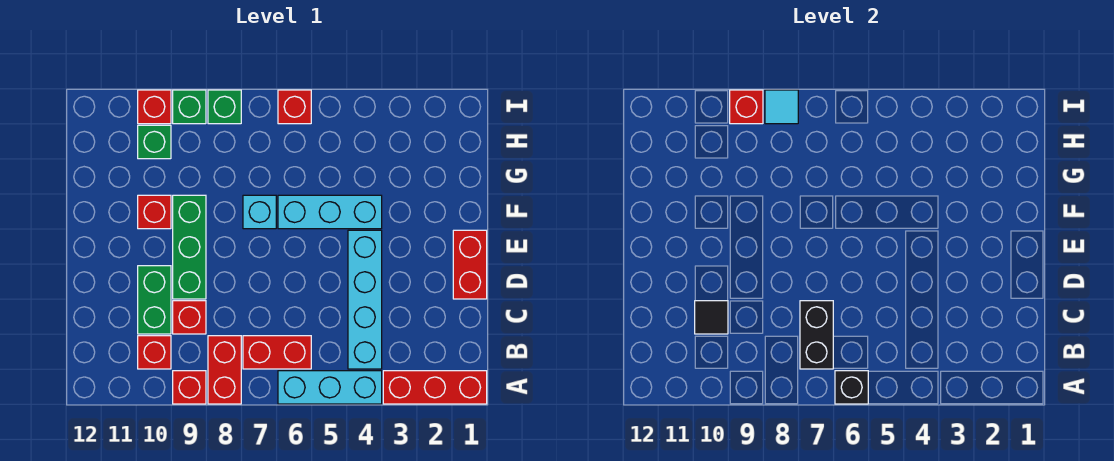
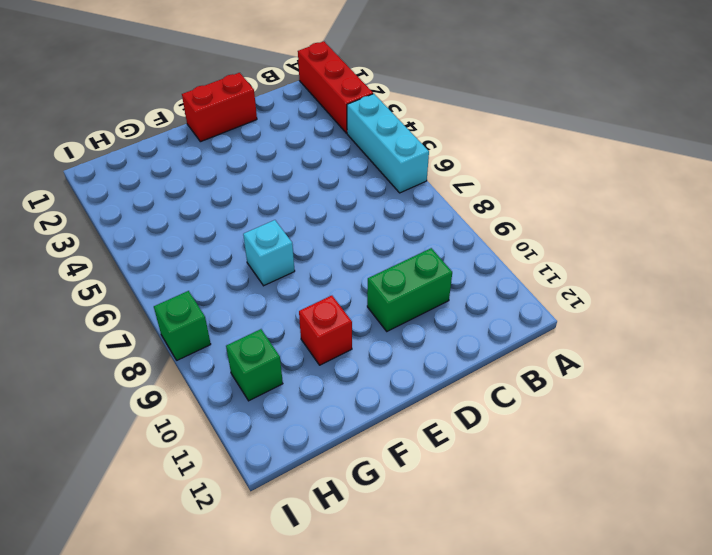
none -> red 1x2 brick [208,336,241,404]
none -> red 1x1 brick [173,371,206,404]
none -> cyan 1x4 brick [348,230,382,369]

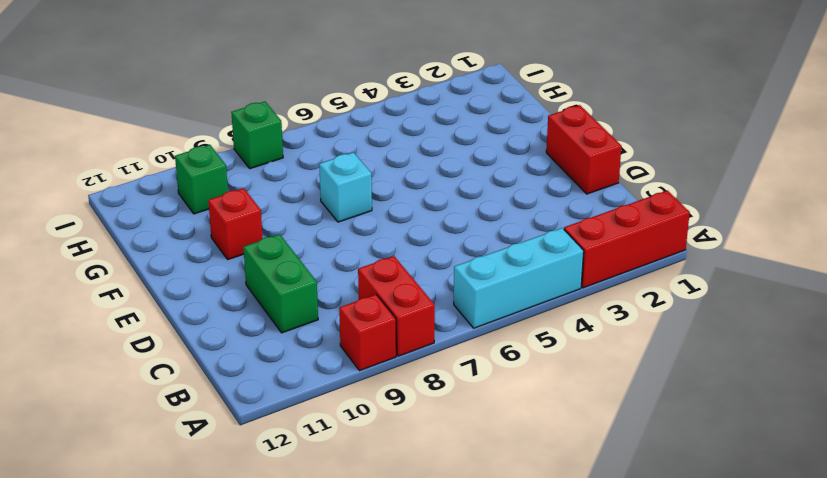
none -> cyan 1x4 brick [348,230,382,369]
none -> red 1x2 brick [243,336,311,369]
none -> red 1x1 brick [138,336,171,369]

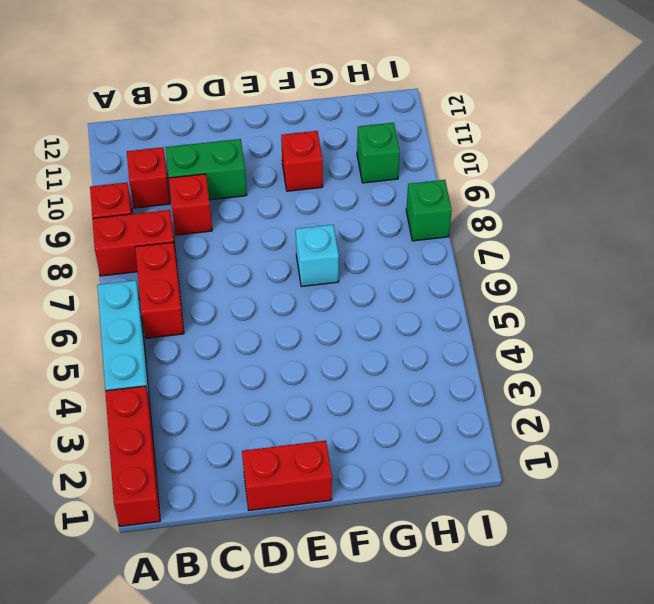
none -> cyan 1x4 brick [348,230,382,369]
none -> green 1x3 brick [173,195,206,299]
none -> cyan 1x3 brick [278,195,382,229]

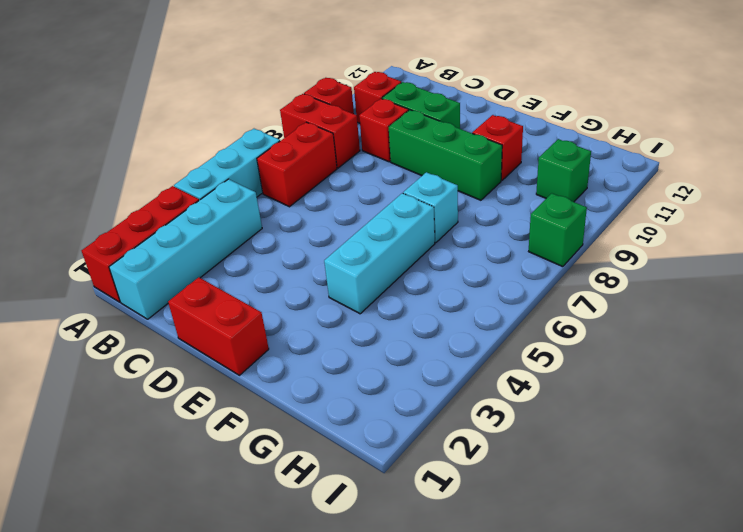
cyan 1x4 brick [109,179,262,319] -> cyan 1x4 brick turned to [348,230,382,369]
none -> red 1x1 brick [278,90,311,124]
none -> green 1x1 brick [173,90,206,124]
none -> red 1x1 brick [138,90,171,124]

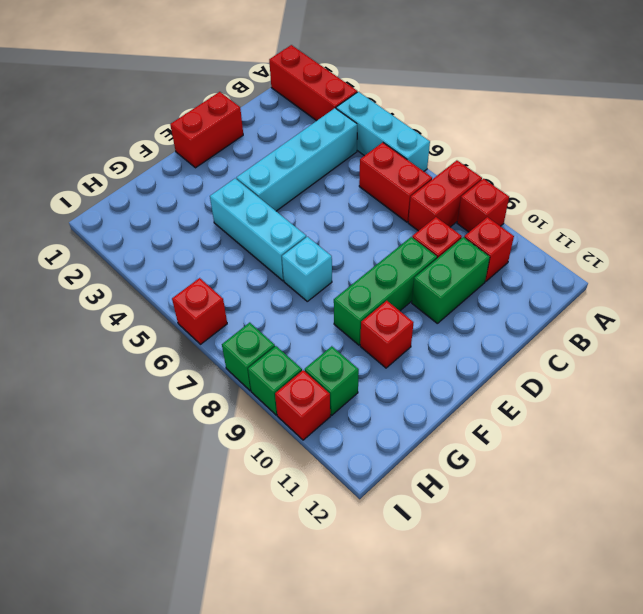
none -> black 1x1 brick [835,371,868,404]
none -> black 1x2 brick [800,301,833,369]
none -> black 1x1 tile [695,301,728,334]

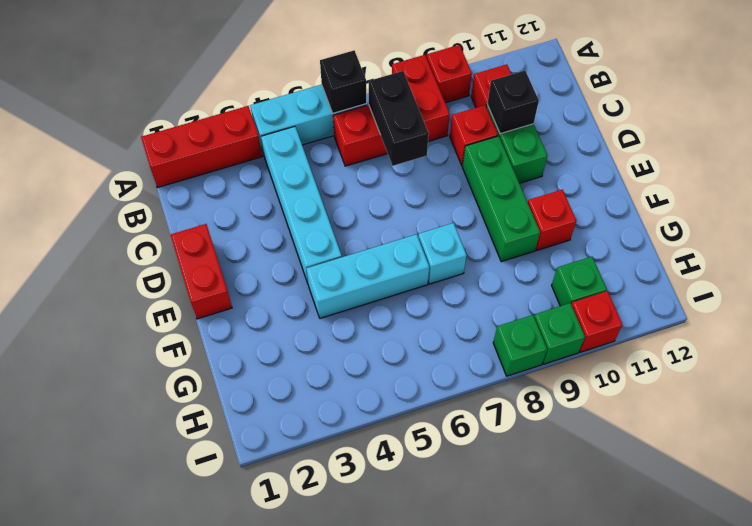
black 1x1 brick [487,71,539,134] -> black 1x1 tile [695,301,728,334]
none -> red 1x1 brick [278,90,311,124]
none -> cyan 1x1 tile [765,90,798,124]
none -> red 1x1 brick [730,90,763,124]

